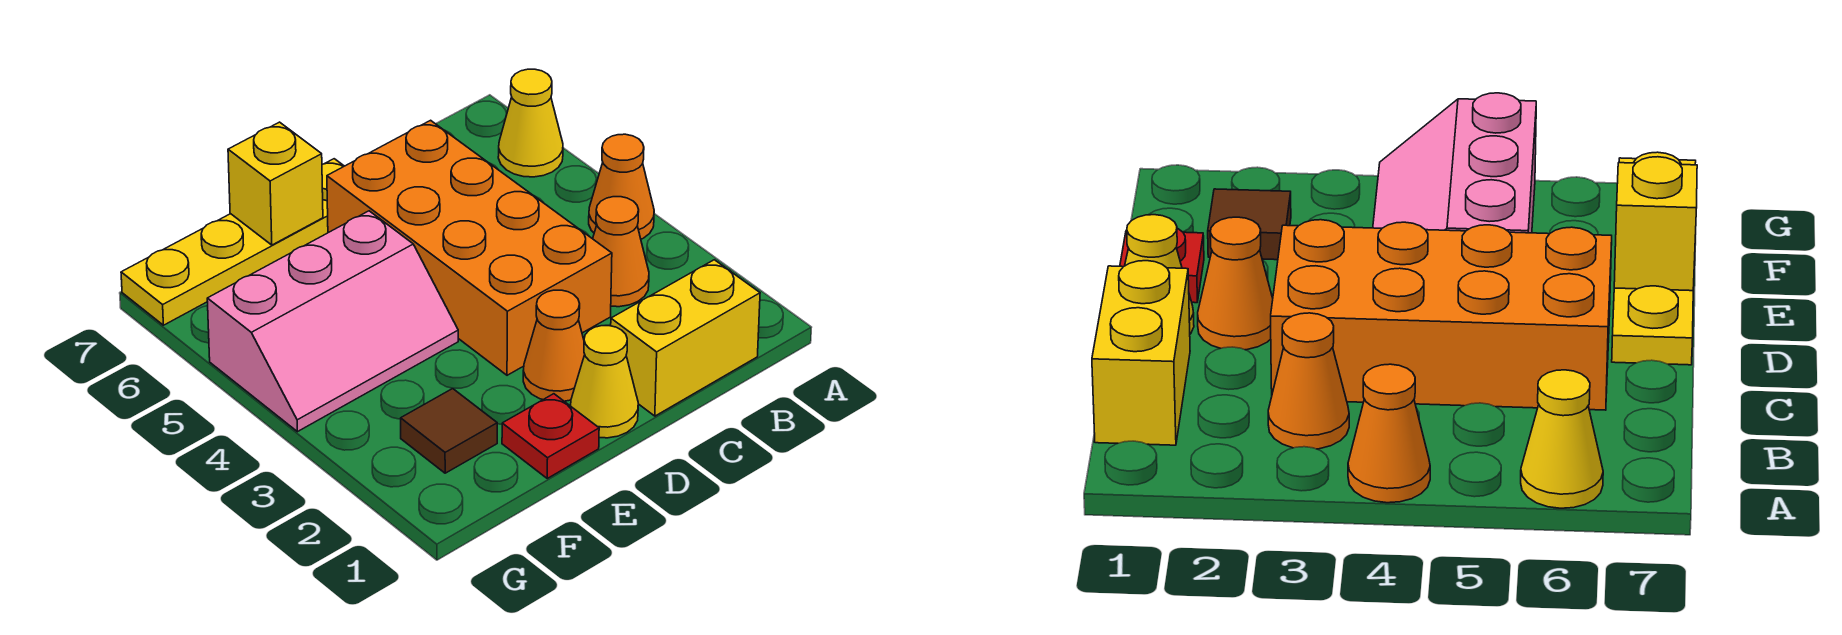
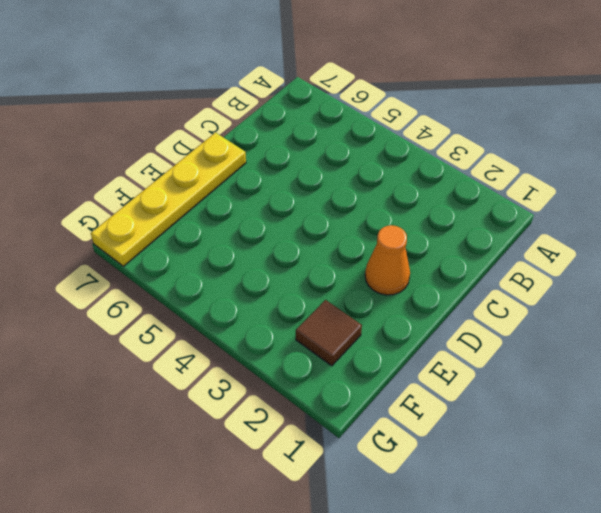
none -> orange 1x1 cone [589,134,654,239]
none -> yellow 1x1 cone [498,69,563,177]
none -> yellow 1x2 brick [611,260,760,416]

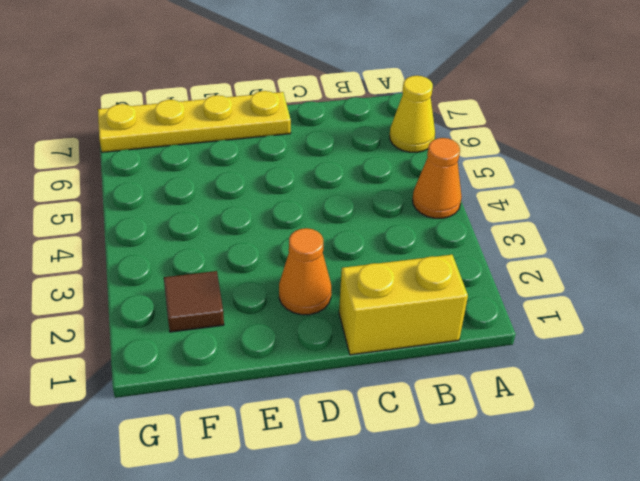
none -> orange 1x1 cone [593,197,649,307]
none -> orange 2x4 brick [327,120,612,375]
none -> yellow 1x1 cone [571,326,638,438]

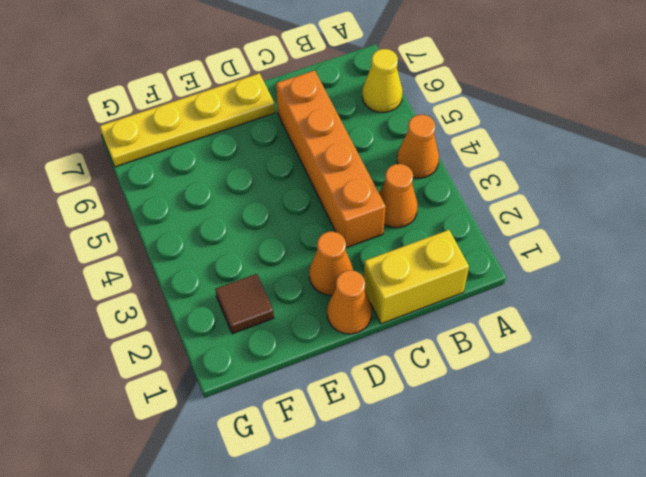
orange 1x4 brick [276,70,386,248] -> orange 2x4 brick [327,120,612,375]
orange 1x1 cone [327,270,372,334] -> yellow 1x1 cone [571,326,638,438]
none -> red 1x1 plate [502,394,599,478]
none -> pink 2x3 slope [207,211,458,432]
none -> yellow 1x1 brick [228,122,323,245]

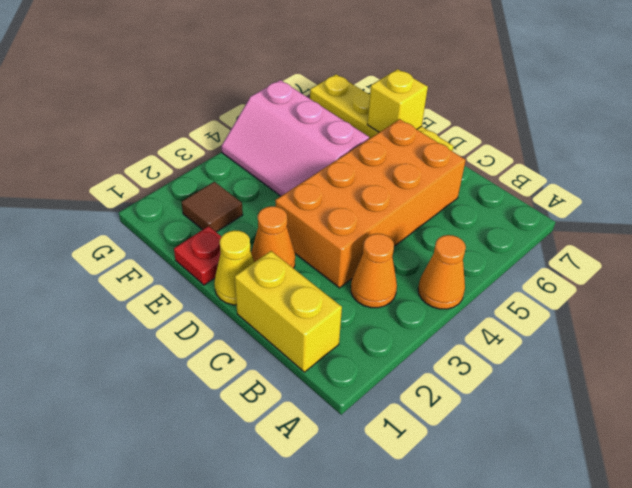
none -> yellow 1x1 cone [498,69,563,177]

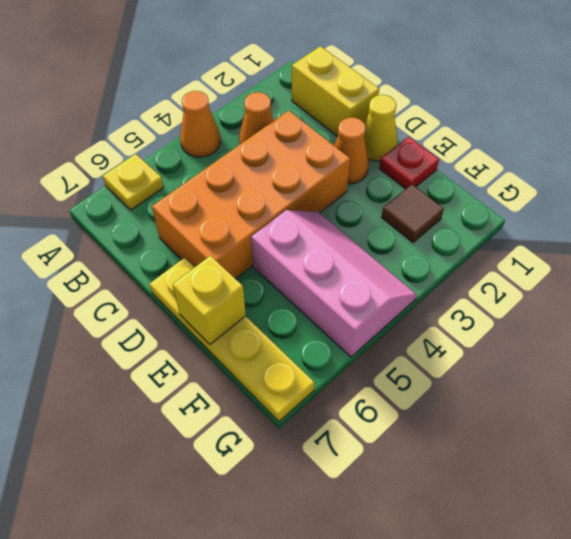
yellow 1x1 plate [103,154,164,210] -> yellow 1x1 cone [498,69,563,177]

